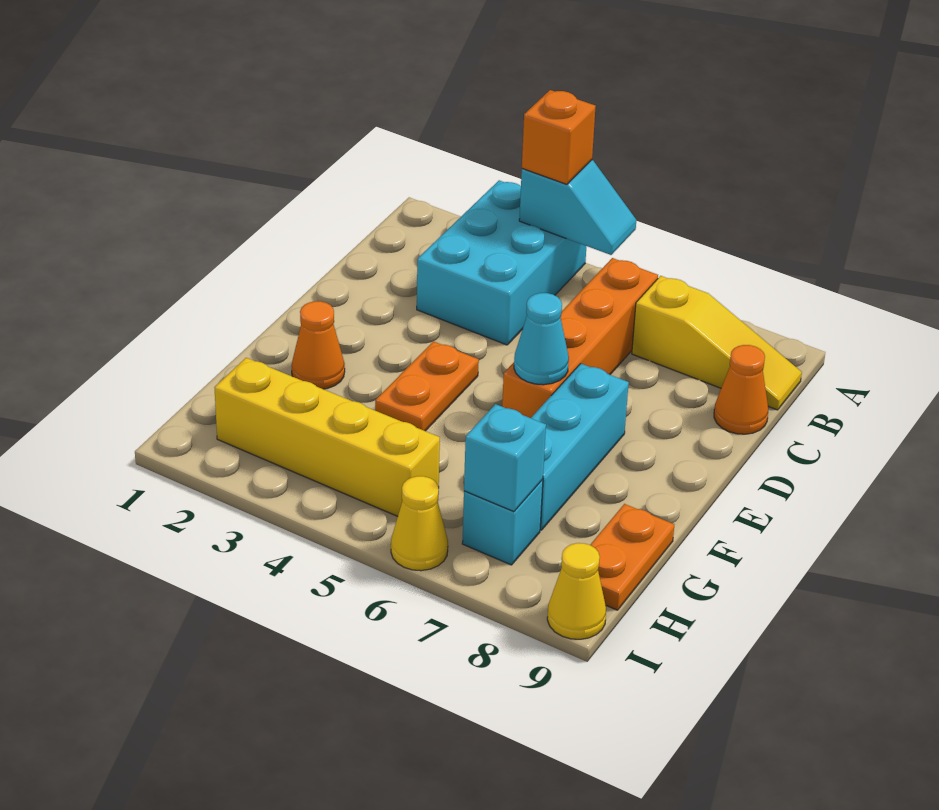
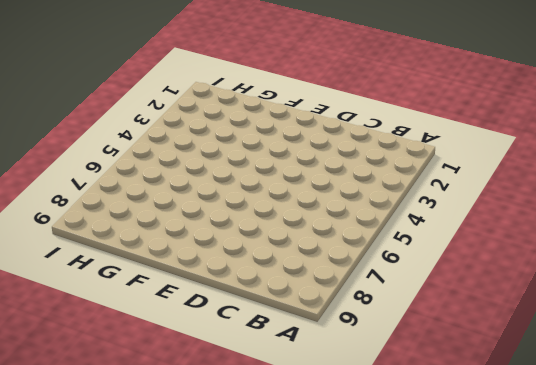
none -> cyan 2x3 brick [417,180,586,345]
none -> orange 1x4 brick [502,258,658,418]
none -> yellow 1x3 slope [632,276,802,410]

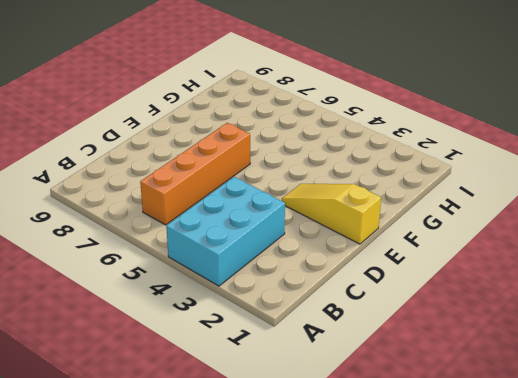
yellow 1x3 slope [282,184,381,244] -> yellow 1x3 slope moved to [632,276,802,410]
none -> orange 1x1 cone [714,345,768,434]
none -> orange 1x2 plate [375,341,479,431]
none -> cyan 1x3 brick [531,364,629,530]

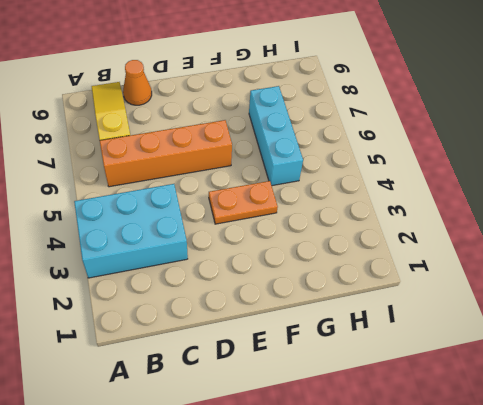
cyan 1x3 brick [249,86,303,186] -> cyan 1x3 brick turned to [531,364,629,530]
none -> orange 1x1 cone [292,301,345,389]
none -> orange 1x2 plate [590,504,674,610]
none -> yellow 1x4 brick [214,358,440,516]

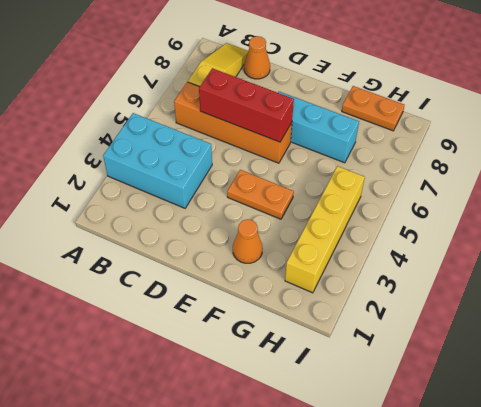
red 1x3 brick [199,68,294,142] -> cyan 1x1 cone [514,293,569,385]
none -> cyan 1x1 brick [462,480,543,565]
none -> yellow 1x1 cone [391,476,448,571]
none -> yellow 1x1 cone [547,543,606,639]

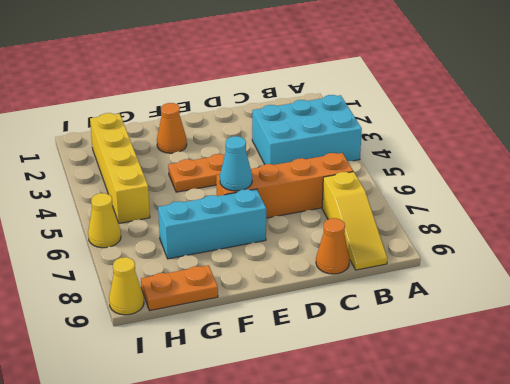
none -> cyan 1x1 brick [462,480,543,565]
none -> cyan 1x2 slope [519,160,636,255]
none -> cyan 1x1 brick [464,404,546,512]

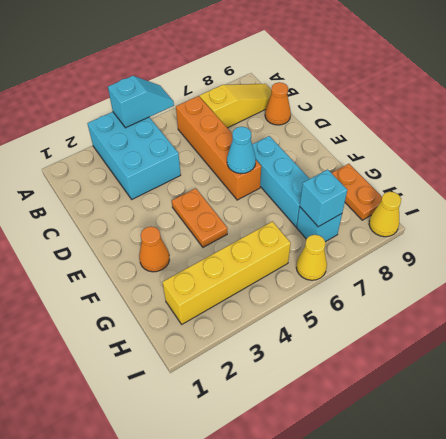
none -> orange 1x1 brick [522,90,596,184]

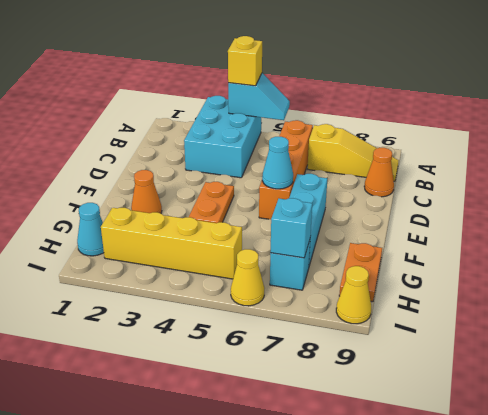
yellow 1x1 brick [228,36,262,86] -> orange 1x1 brick [522,90,596,184]
cyan 1x1 cone [77,203,104,256] -> none

